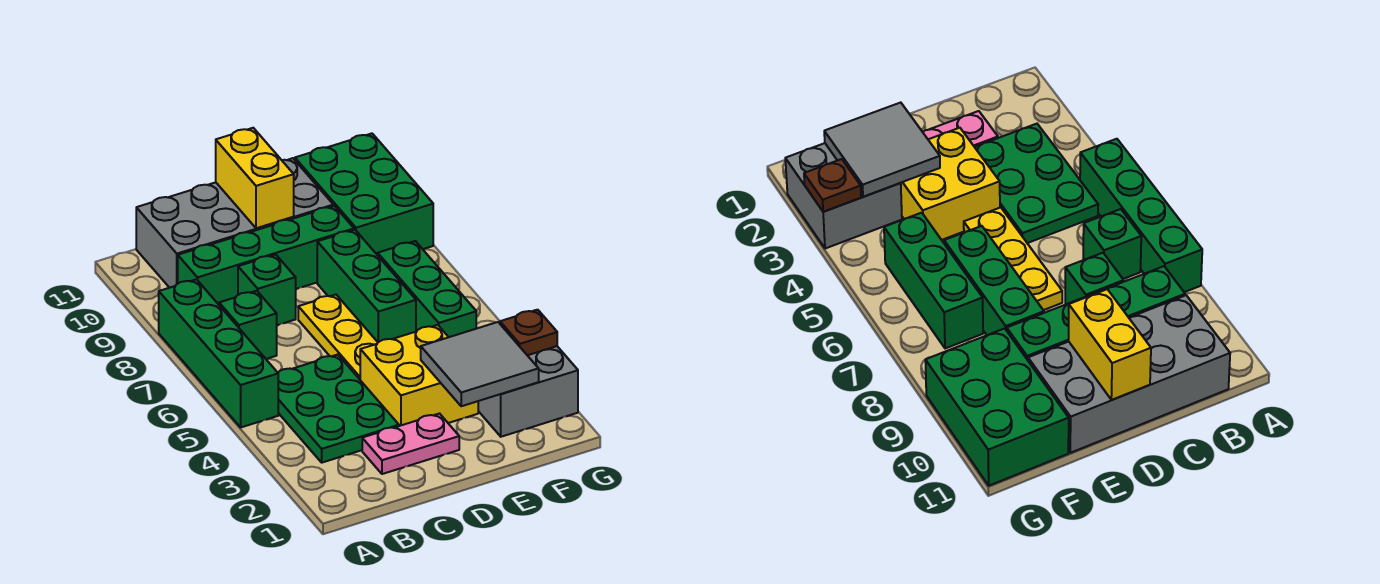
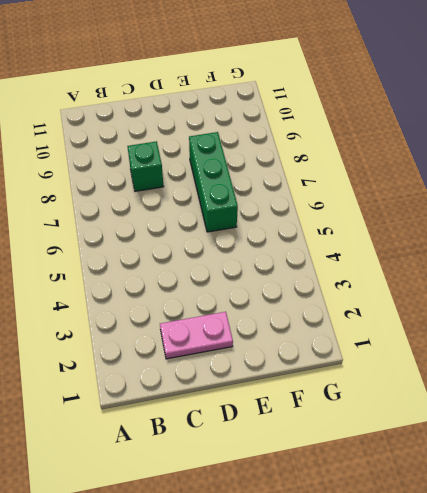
none -> green 1x4 brick [159,279,278,427]
none -> green 2x3 plate [278,355,399,463]
none -> green 1x1 brick [219,291,277,359]

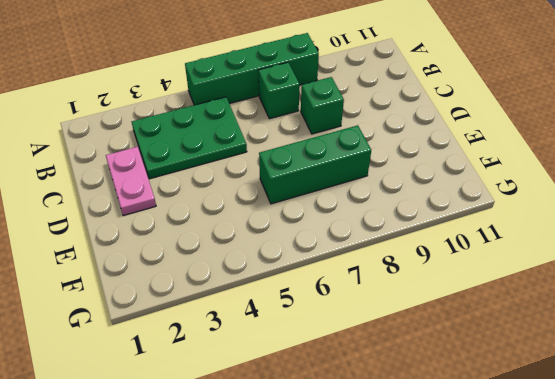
none -> green 1x4 brick [178,206,354,305]
none -> grey 2x4 brick [136,158,333,288]
none -> yellow 2x2 brick [360,325,478,426]

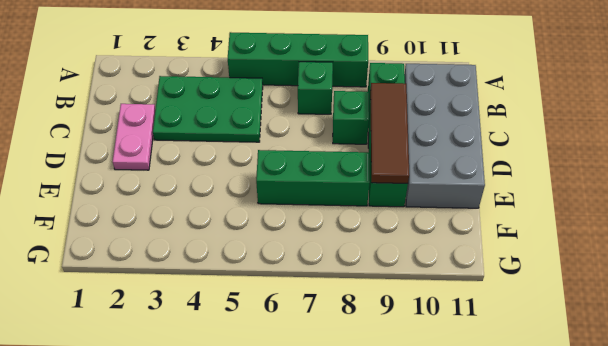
brown 1x3 tile [370,83,409,183] -> none
none -> yellow 2x2 brick [360,325,478,426]
none -> yellow 1x3 plate [298,295,378,379]
none -> grey 2x2 brick [478,346,578,437]

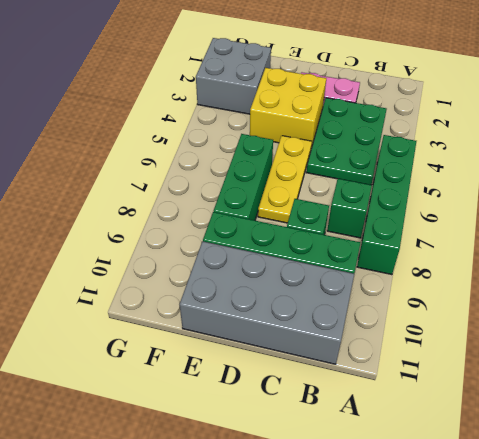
none -> green 1x3 brick [378,241,476,337]
none -> green 2x3 brick [295,133,433,255]
none -> yellow 1x2 brick [216,128,294,228]

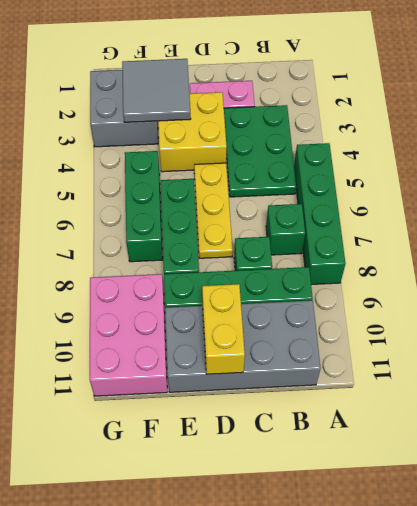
pink 2x3 brick [90,274,167,396] -> green 2x3 brick [295,133,433,255]
none -> brown 1x1 plate [500,310,557,355]

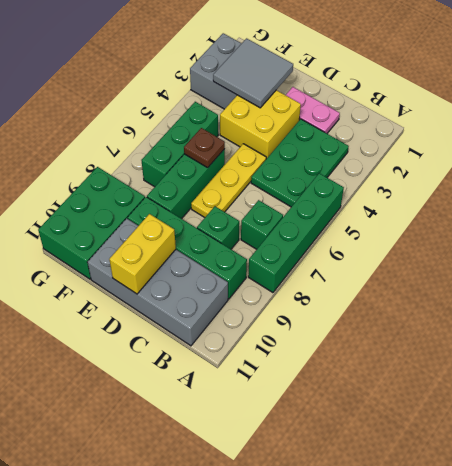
brown 1x1 plate [184,128,225,168] -> brown 1x1 plate moved to [500,310,557,355]

